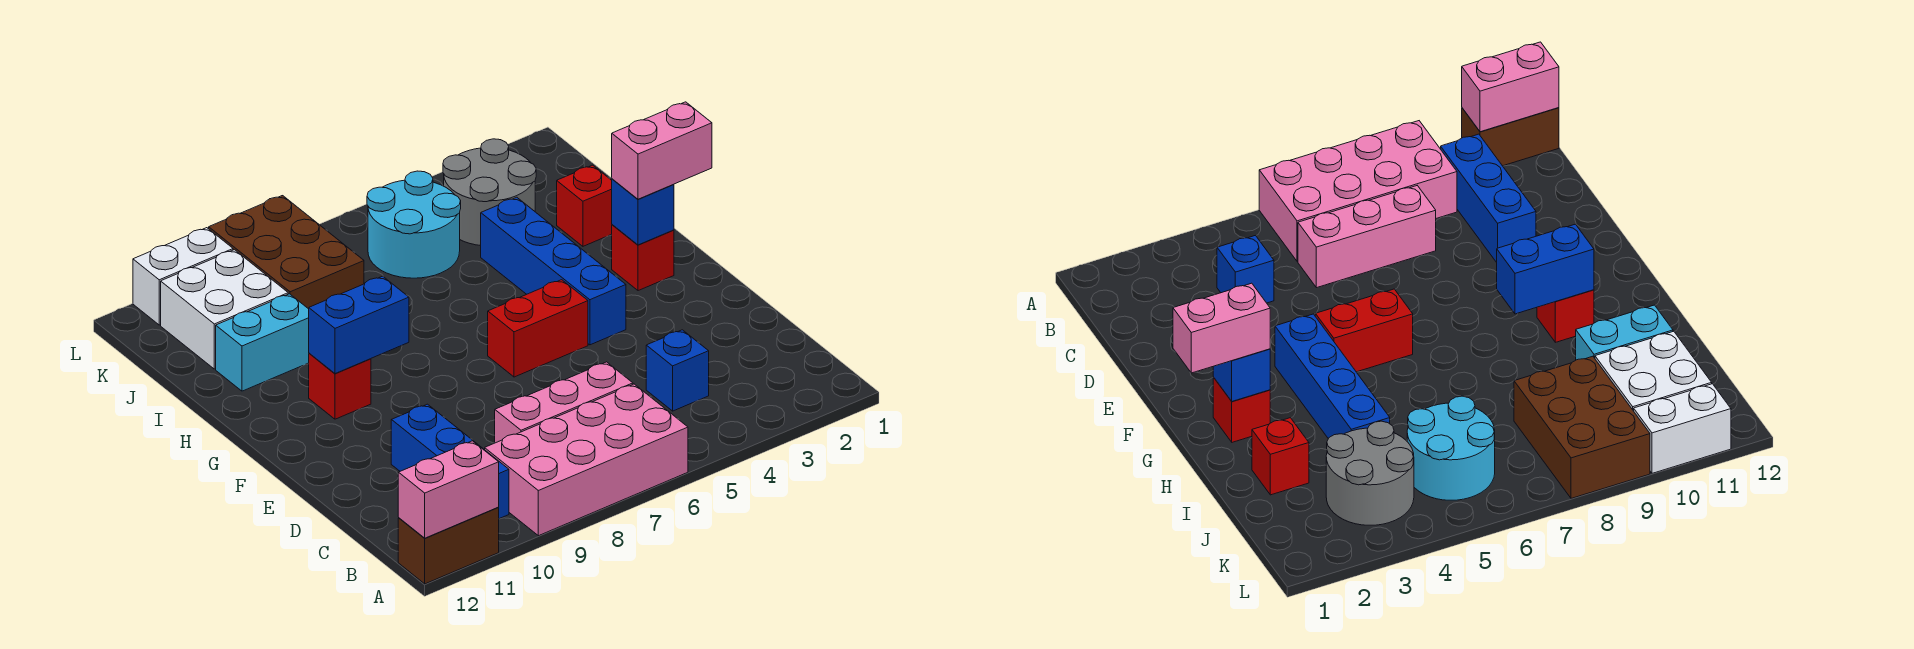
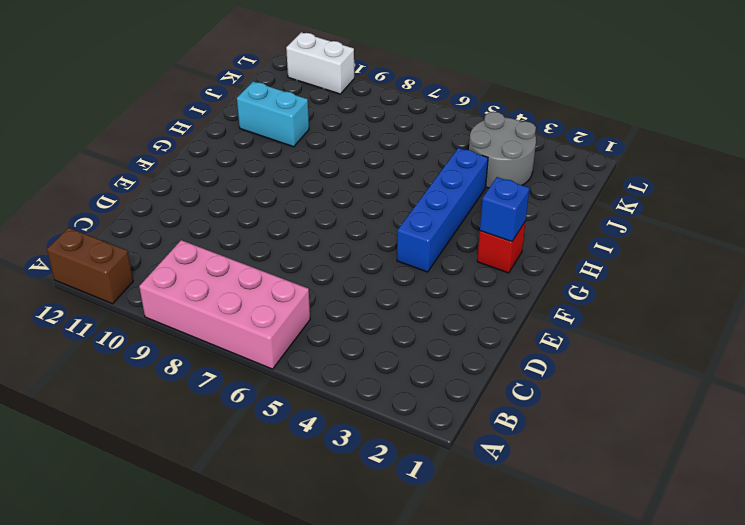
none -> blue 1x3 brick [391,404,509,519]
none -> blue 1x1 brick [646,330,709,411]
none -> pink 1x3 brick [495,362,633,443]

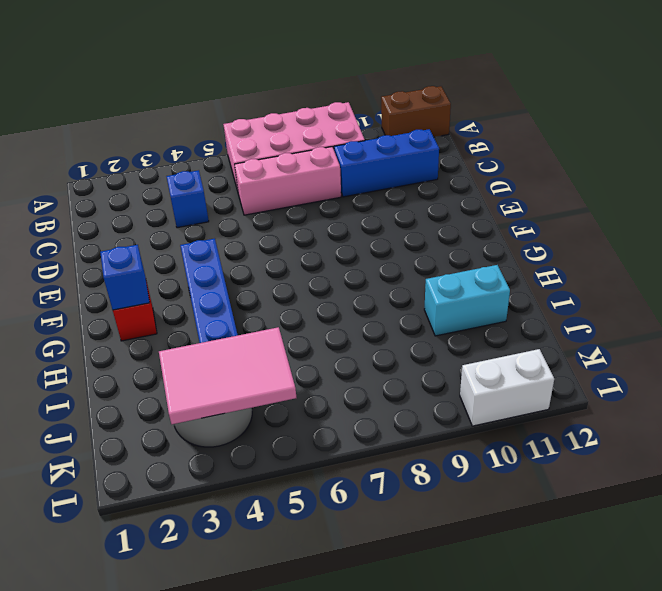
blue 1x3 brick [334,129,439,197] -> blue 1x3 brick turned to [391,404,509,519]
pink 2x3 tile [159,327,296,424] -> none
none -> red 1x2 brick [488,280,588,377]
none -> red 1x1 brick [309,353,371,419]
none -> red 1x1 brick [557,165,612,246]

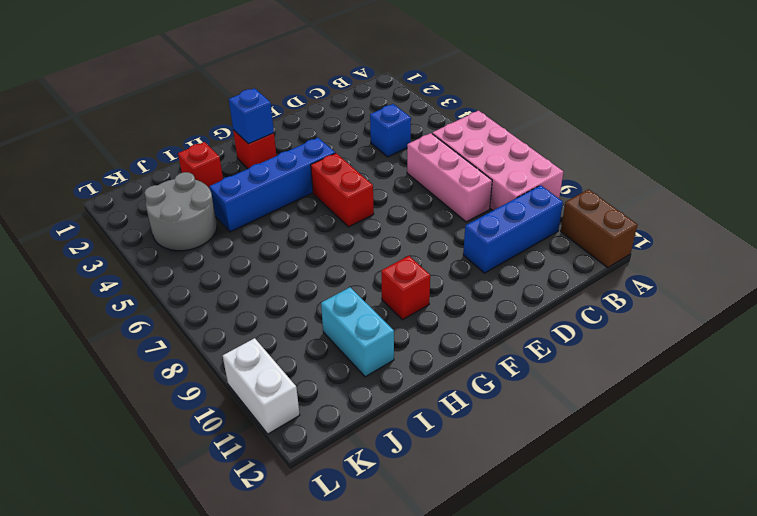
none -> cyan 2x2 round brick [367,171,461,278]
none -> brown 2x3 brick [209,196,364,309]
none -> white 2x2 brick [161,250,288,369]

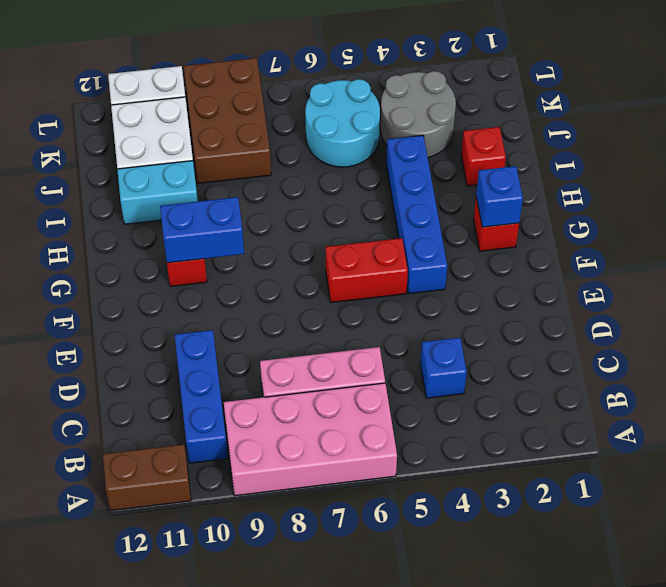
none -> pink 1x2 brick [398,441,499,538]
none -> pink 1x2 brick [612,102,712,199]

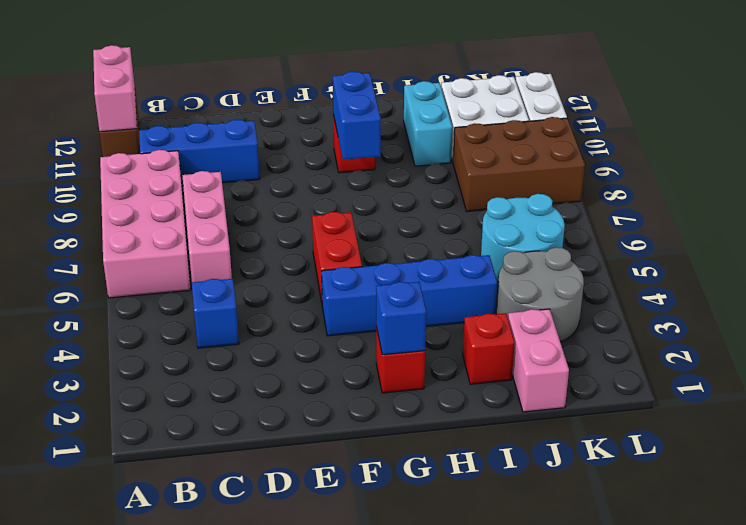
pink 1x2 brick [508,309,569,412] -> pink 1x2 brick moved to [612,102,712,199]

